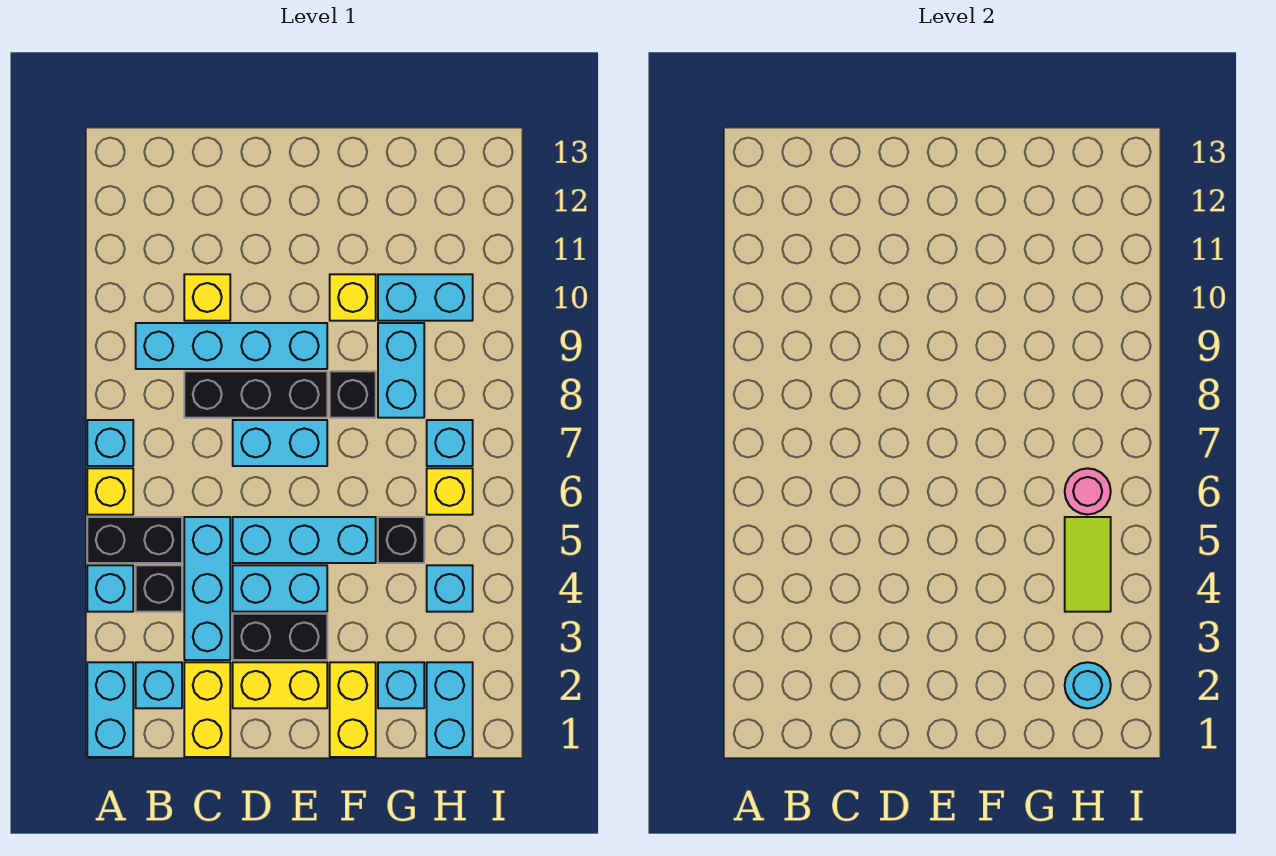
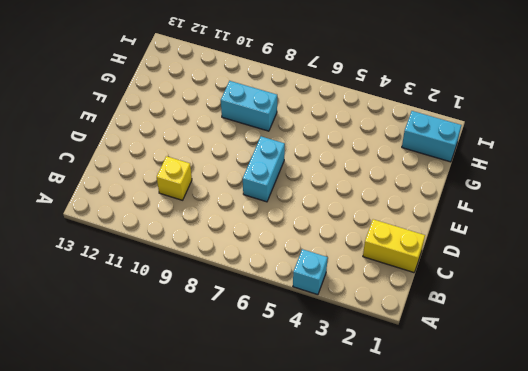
none -> cyan 1x2 brick [87,662,133,757]
none -> black 1x2 brick [87,517,182,563]
none -> yellow 1x1 brick [87,468,133,515]
none -> cyan 1x1 brick [87,420,133,466]

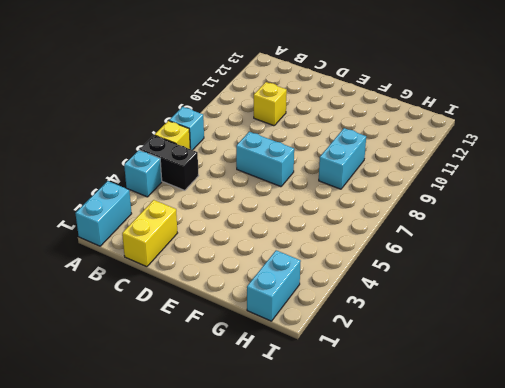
none -> cyan 1x1 brick [136,662,182,708]
none -> black 1x1 brick [136,565,182,612]
none -> cyan 1x4 brick [136,323,327,369]
none -> cyan 1x3 brick [184,517,230,660]

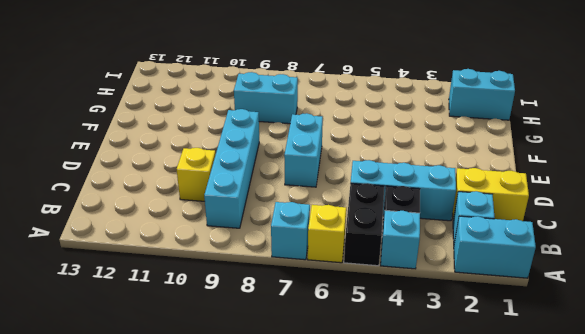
none -> black 1x3 brick [184,371,327,418]
none -> yellow 1x2 brick [233,662,327,708]
none -> black 1x2 brick [233,614,327,660]
none -> cyan 1x2 brick [233,565,327,612]

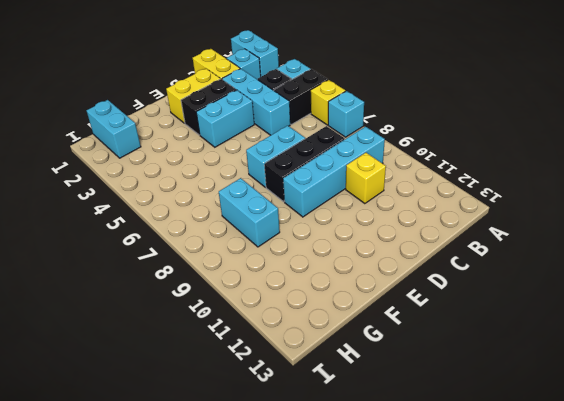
none -> cyan 1x3 brick [233,517,376,563]
none -> yellow 1x2 brick [330,662,376,757]
none -> black 1x1 brick [330,371,376,418]
none -> yellow 1x1 brick [330,274,376,321]

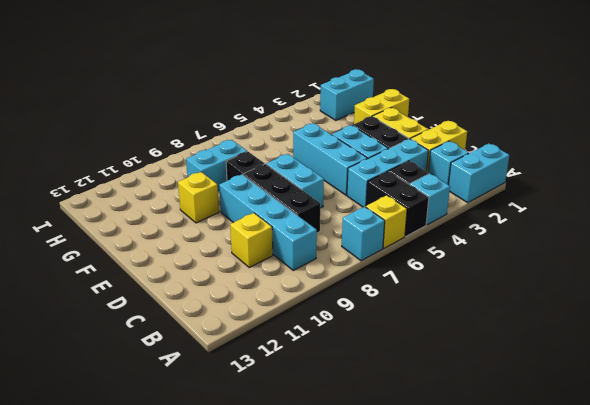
none -> cyan 1x1 brick [378,662,424,708]
none -> black 1x1 brick [378,517,424,563]
none -> cyan 1x2 brick [378,274,473,321]
none -> cyan 1x1 brick [427,565,473,612]

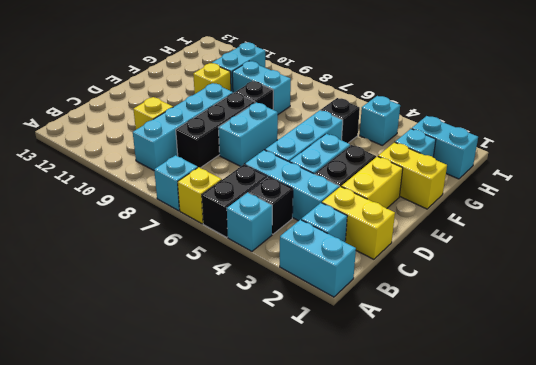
none -> yellow 1x1 brick [427,468,473,515]
none -> cyan 1x1 brick [427,420,473,466]
none -> cyan 1x1 round brick [1065,662,1111,708]
none -> lime 1x2 tile [1065,517,1111,612]

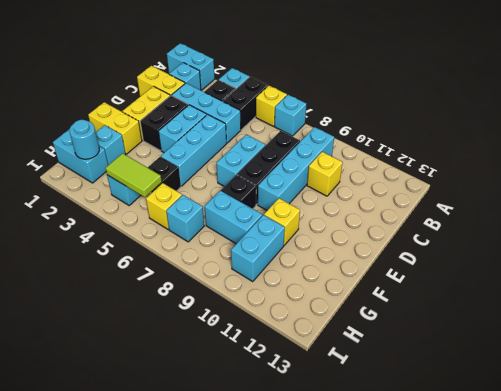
none -> pink 1x1 round brick [1065,468,1111,515]

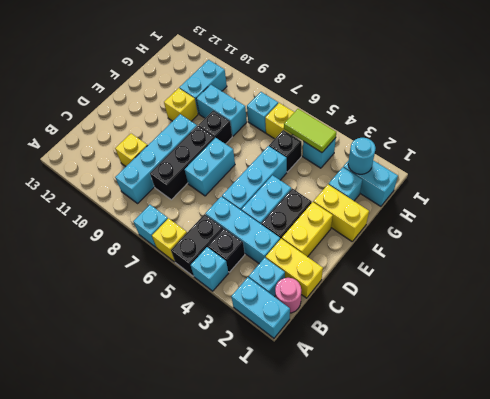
pink 1x1 round brick [275,278,301,313] -> pink 1x1 round brick moved to [1065,468,1111,515]

